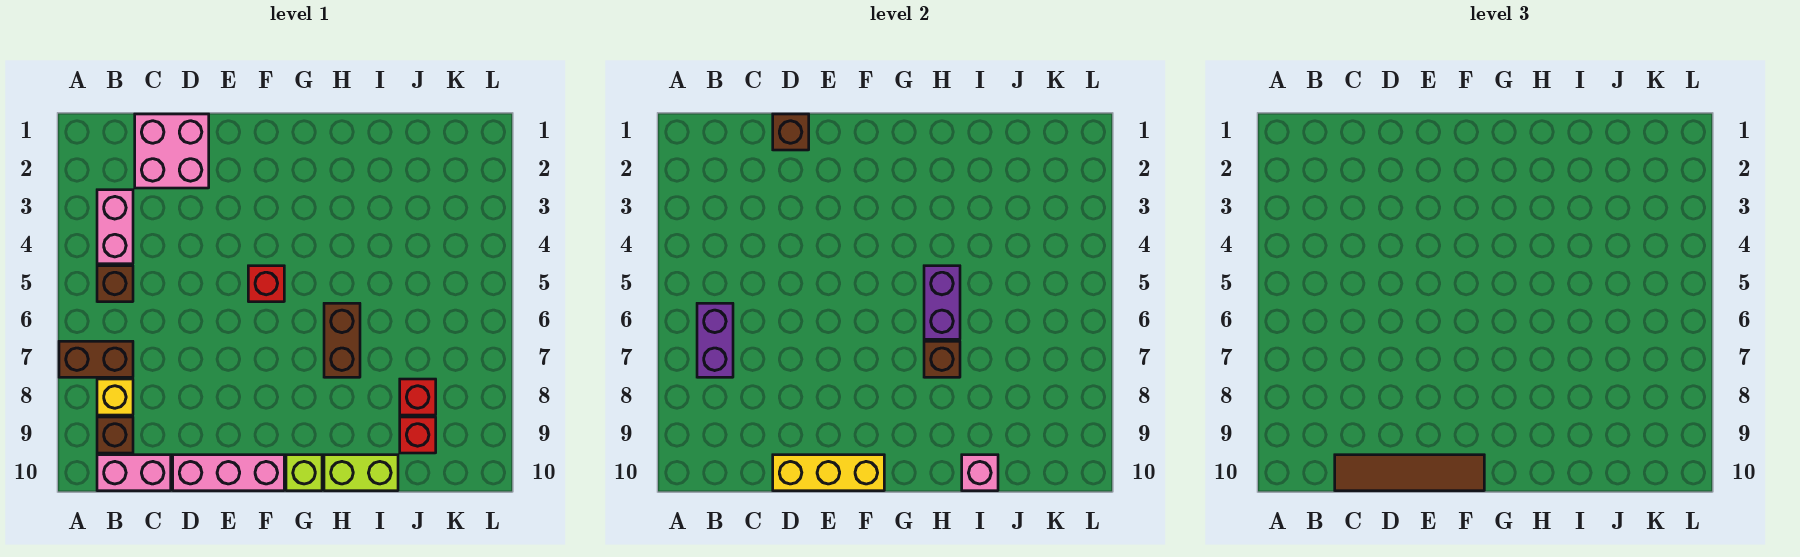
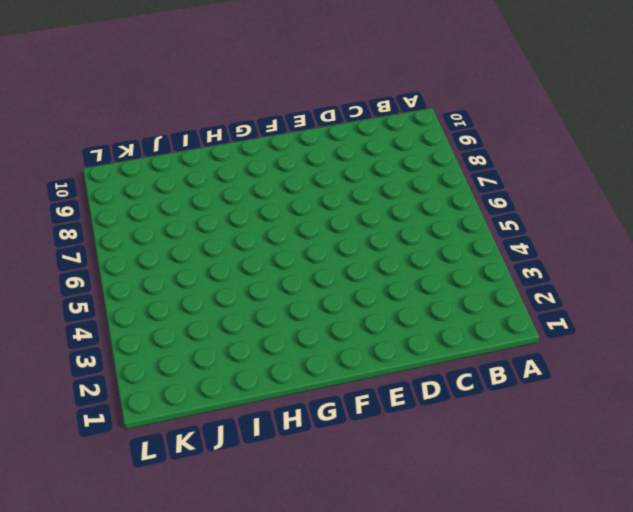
none -> brown 1x2 brick [59,341,133,377]
none -> pink 1x2 brick [97,190,133,264]
none -> brown 1x1 brick [97,266,133,302]

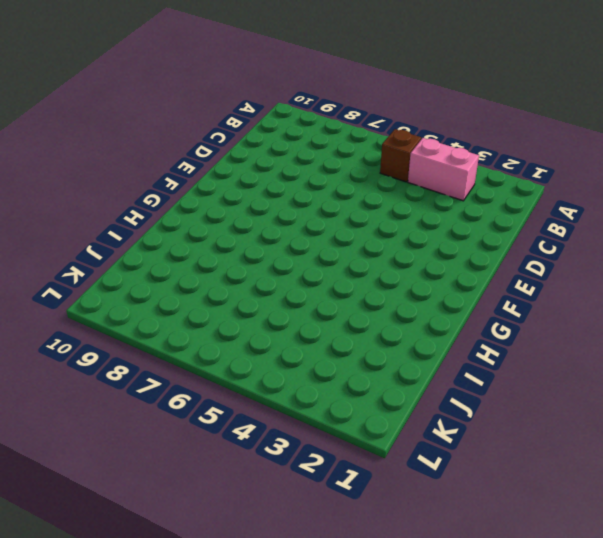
none -> brown 1x2 brick [59,341,133,377]
none -> yellow 1x1 brick [97,379,133,415]
none -> brown 1x1 brick [97,417,133,453]

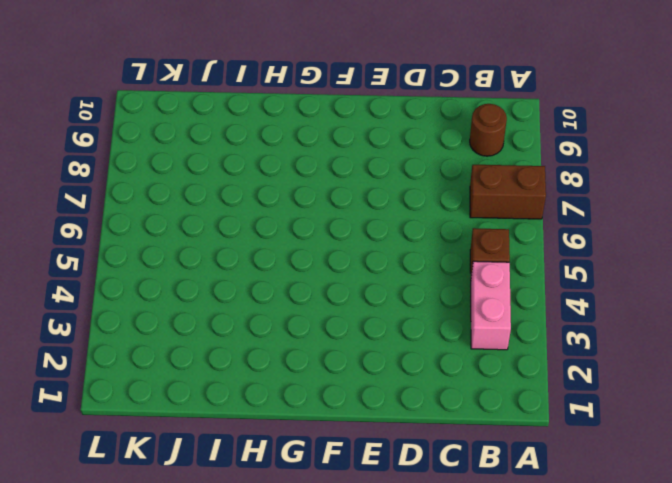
brown 1x1 round brick [470,104,507,156] -> brown 1x1 brick [97,417,133,453]
none -> yellow 1x1 brick [97,379,133,415]
none -> pink 1x2 brick [97,455,171,491]
none -> pink 2x2 brick [135,114,209,188]

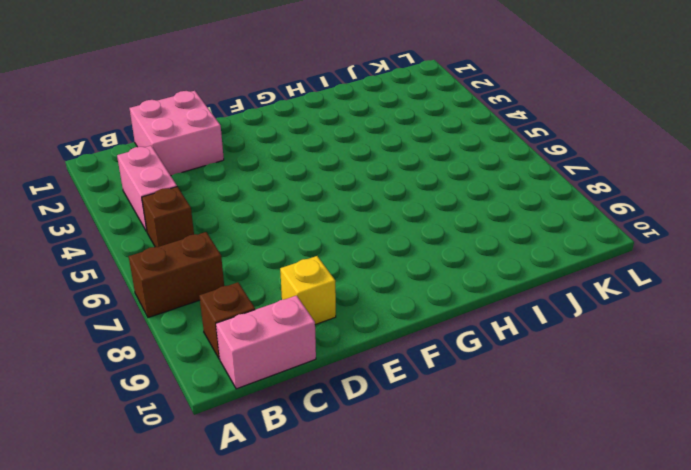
yellow 1x1 brick [280,256,336,325] -> yellow 1x1 brick moved to [97,379,133,415]
none -> pink 1x3 brick [173,455,284,491]
none -> red 1x1 brick [248,266,284,302]
none -> lime 1x1 brick [286,455,322,491]

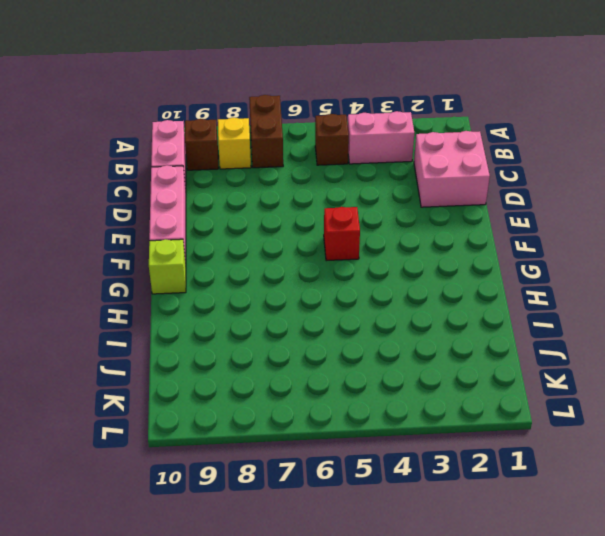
none -> brown 1x2 brick [324,303,360,377]
none -> lime 1x2 brick [324,455,398,491]
none -> red 1x1 brick [400,379,436,415]

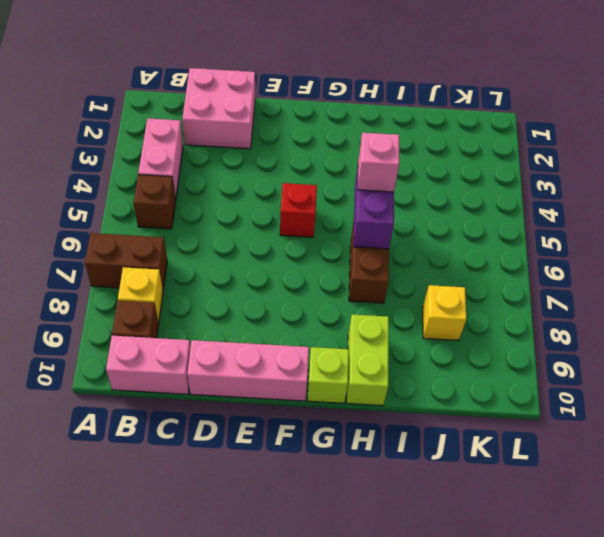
pink 1x1 brick [358,133,399,192] -> pink 1x1 brick moved to [962,455,998,491]
lime 1x2 brick [346,314,389,406] -> lime 1x2 brick turned to [324,455,398,491]
yellow 1x1 brick [423,285,466,340] -> red 1x1 brick [400,379,436,415]
none -> red 1x1 brick [400,417,436,453]
none -> purple 1x2 brick [697,303,733,377]
none -> brown 1x1 brick [773,114,809,150]

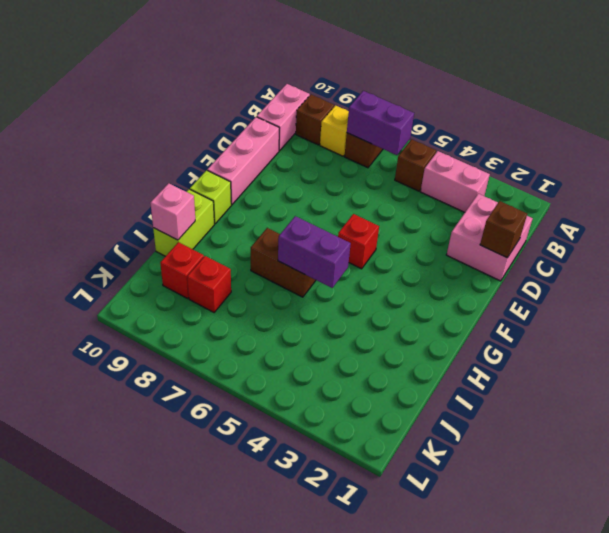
none -> yellow 1x3 brick [773,455,884,491]
none -> brown 1x1 brick [924,341,960,377]
none -> brown 1x4 tile [1335,455,1484,491]

